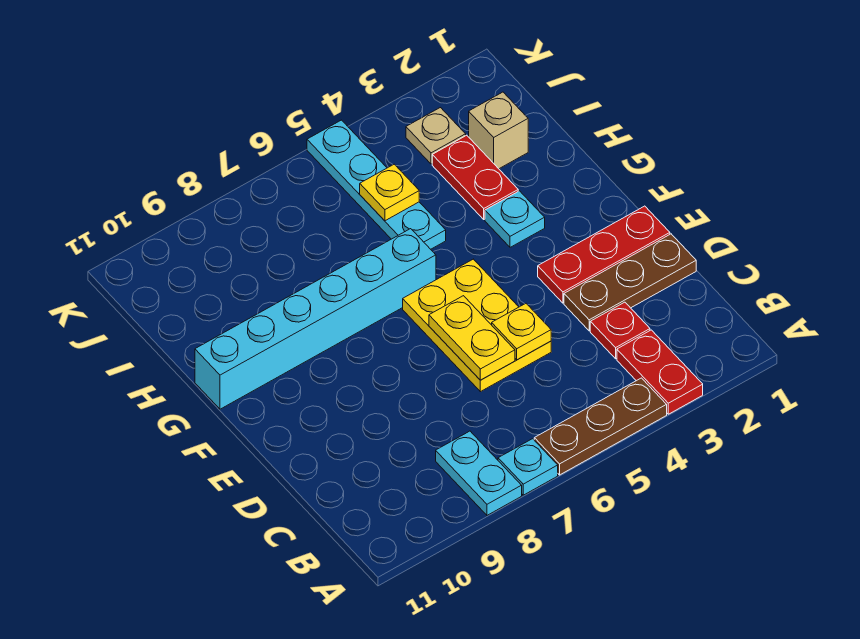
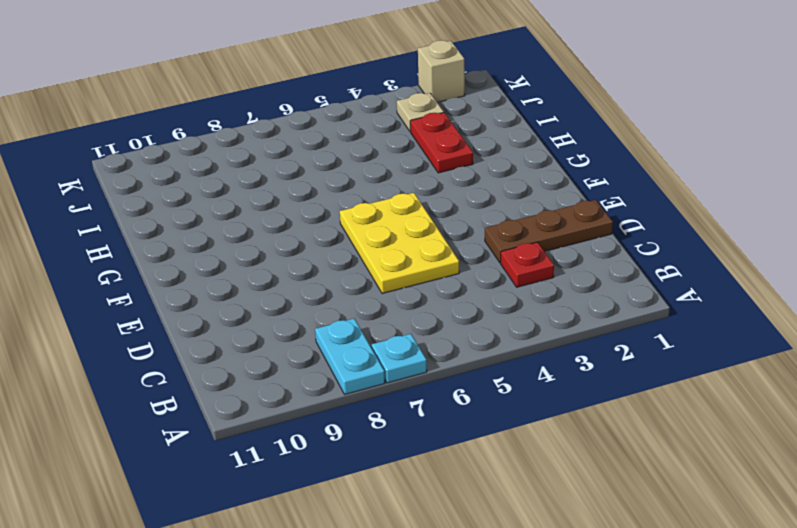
tan 1x1 brick [418,40,465,102] -> tan 1x1 brick moved to [469,92,528,169]
none -> red 1x2 plate [617,330,703,414]
none -> brown 1x3 plate [534,378,667,475]
none -> red 1x3 plate [538,206,670,303]

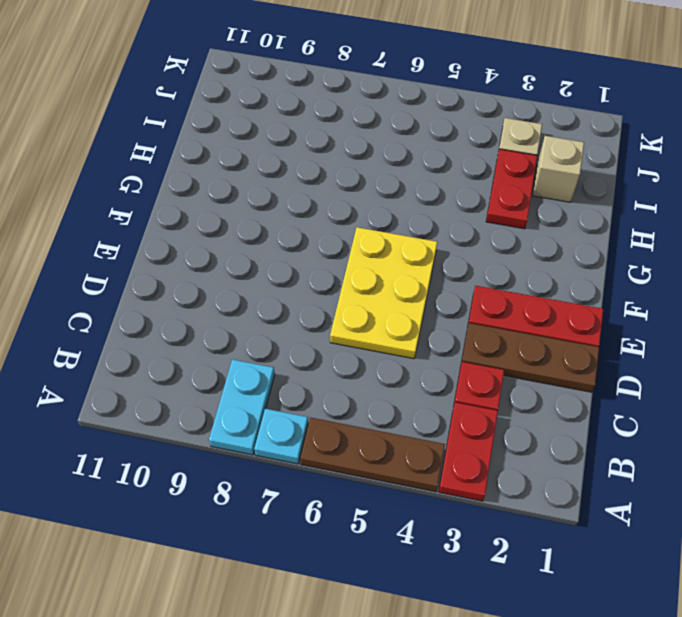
none -> cyan 1x1 plate [485,191,545,247]
none -> cyan 1x6 brick [195,229,436,409]
none -> cyan 1x4 plate [307,120,446,249]

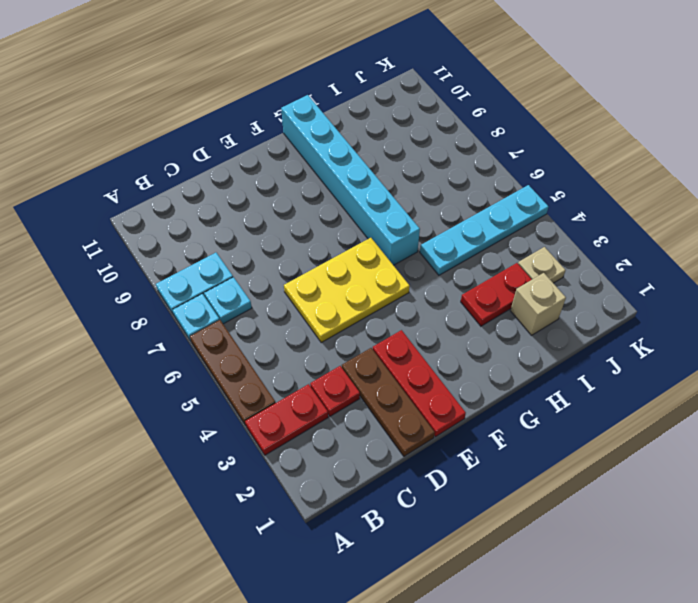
cyan 1x1 plate [204,277,252,324] -> cyan 1x1 plate moved to [485,191,545,247]
none -> yellow 1x1 plate [492,304,551,360]
none -> yellow 1x2 plate [429,296,515,380]
none -> yellow 1x1 plate [360,164,419,221]

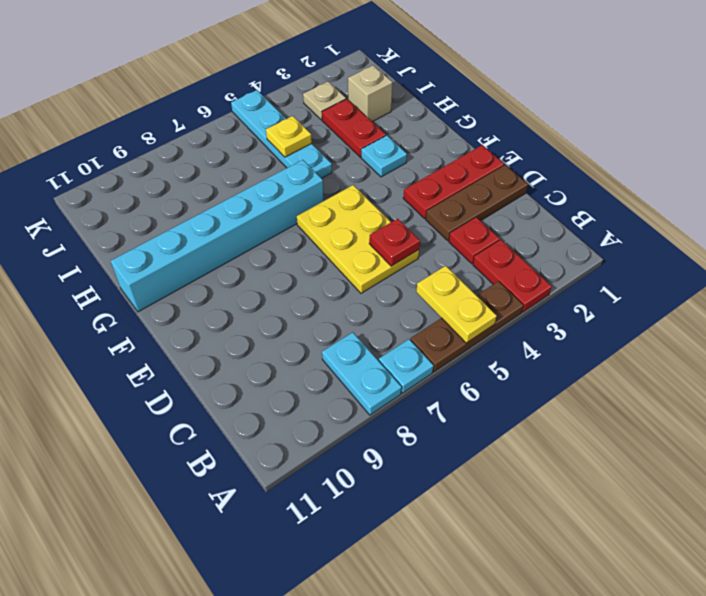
yellow 1x2 plate [416,266,497,343] -> yellow 1x2 plate moved to [429,296,515,380]
red 1x1 plate [369,219,420,266] -> yellow 1x1 plate [492,304,551,360]

